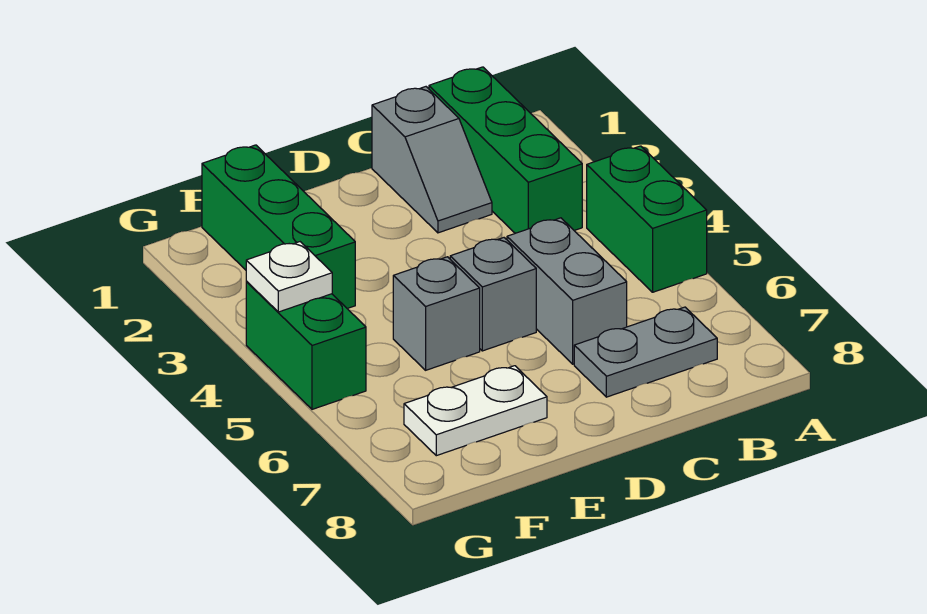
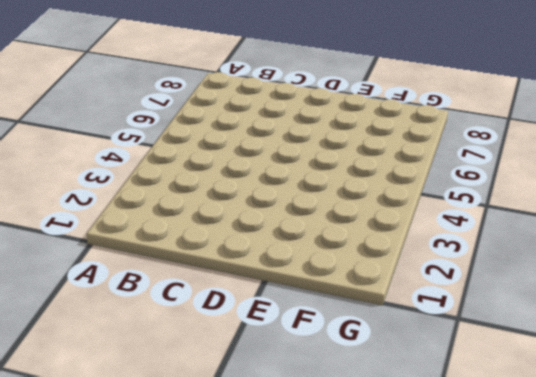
none -> green 1x2 brick [587,146,707,292]
none -> green 1x3 brick [429,67,582,233]

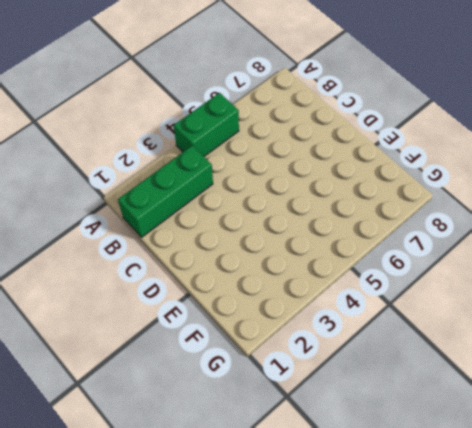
none -> grey 1x2 plate [574,307,717,397]
none -> grey 1x2 slope [372,87,492,233]

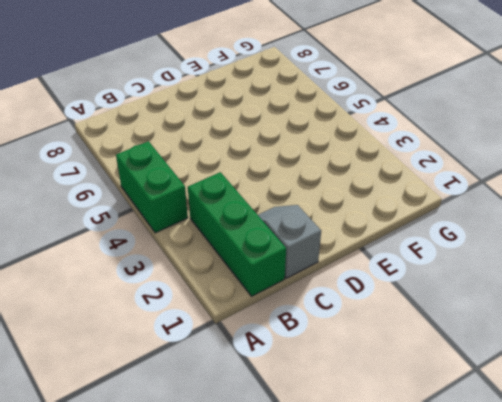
none -> grey 1x2 plate [574,307,717,397]
none -> grey 1x2 brick [507,218,627,364]

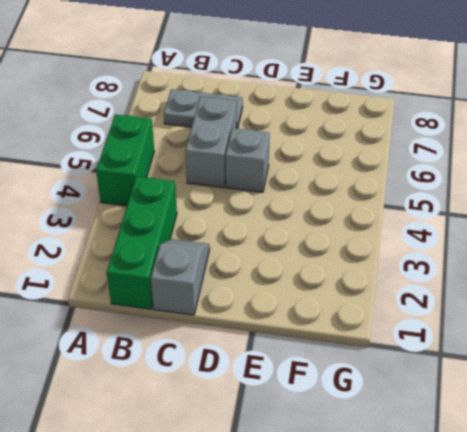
none -> grey 1x1 brick [393,257,480,370]
none -> white 1x2 plate [404,366,547,456]

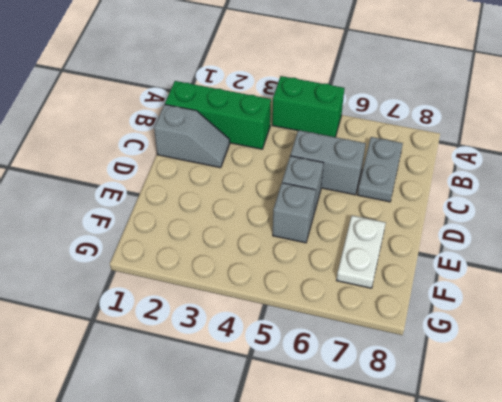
none -> green 1x3 brick [202,145,355,309]
none -> green 1x2 brick [246,282,366,409]

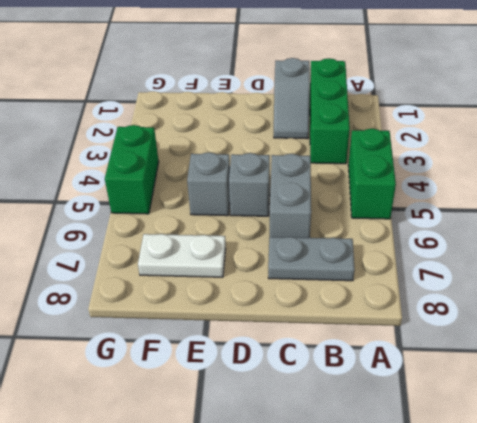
none -> green 1x3 brick [202,145,355,309]
none -> white 1x1 plate [246,242,332,312]

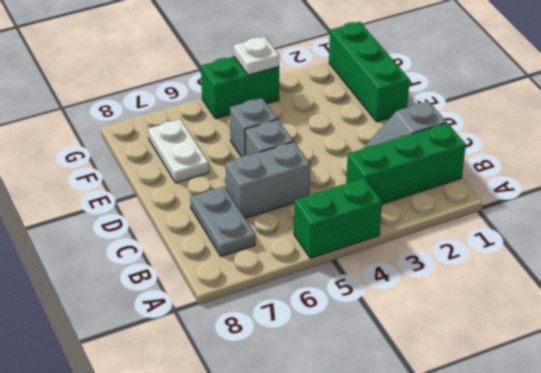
green 1x3 brick [329,22,410,122] -> green 1x3 brick turned to [202,145,355,309]

